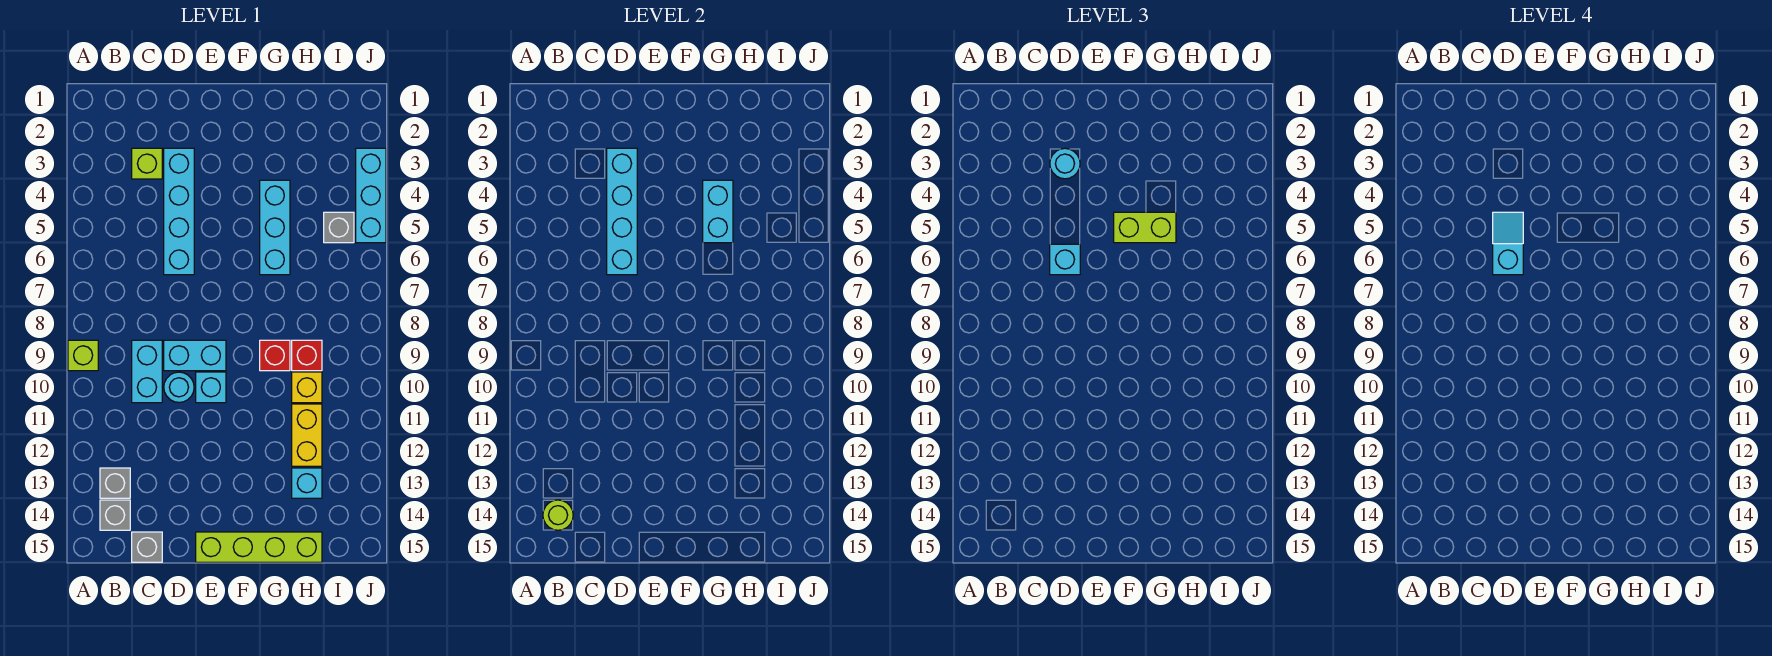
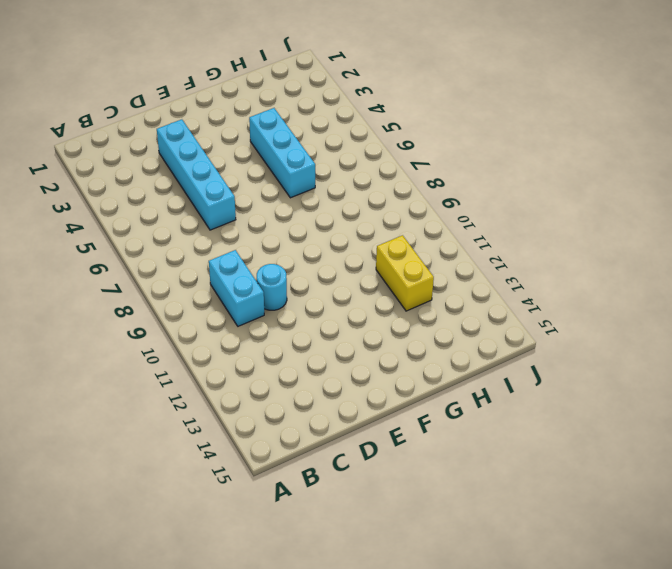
none -> lime 1x1 brick [68,340,98,371]
none -> grey 1x1 brick [100,468,130,498]
none -> grey 1x1 brick [100,500,130,530]

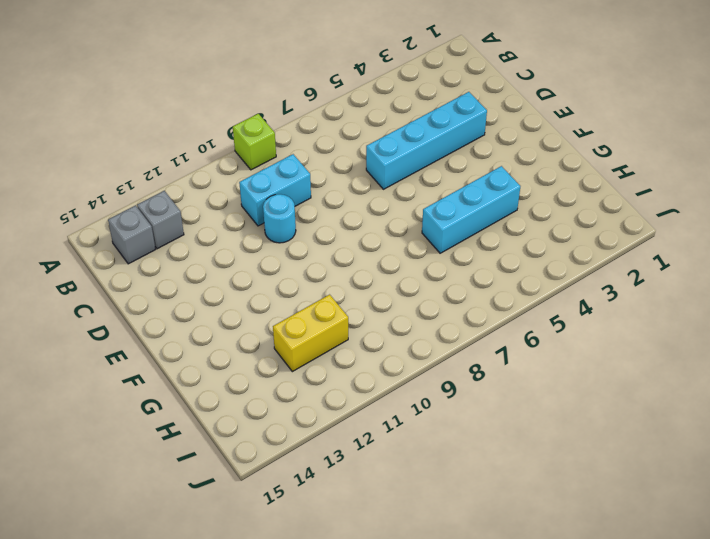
none -> lime 1x1 brick [132,148,162,179]
none -> grey 1x1 brick [132,532,162,562]
none -> cyan 1x2 brick [164,340,226,371]

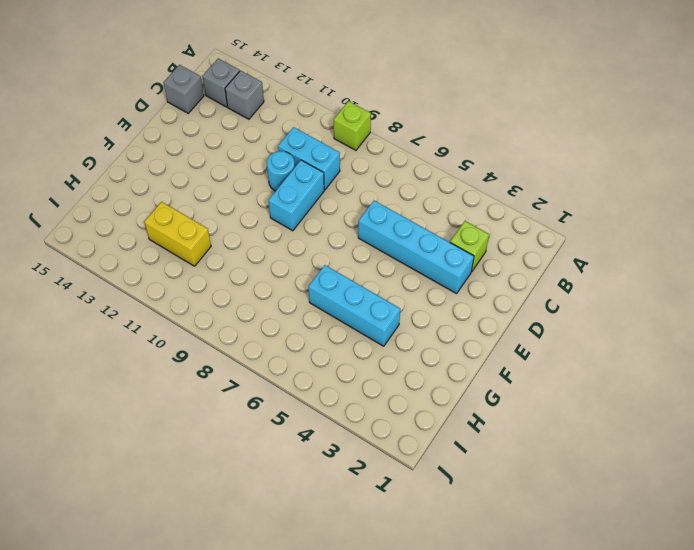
none -> cyan 1x1 brick [196,372,226,403]
none -> lime 1x4 brick [196,532,322,562]
none -> red 1x1 brick [260,340,290,371]

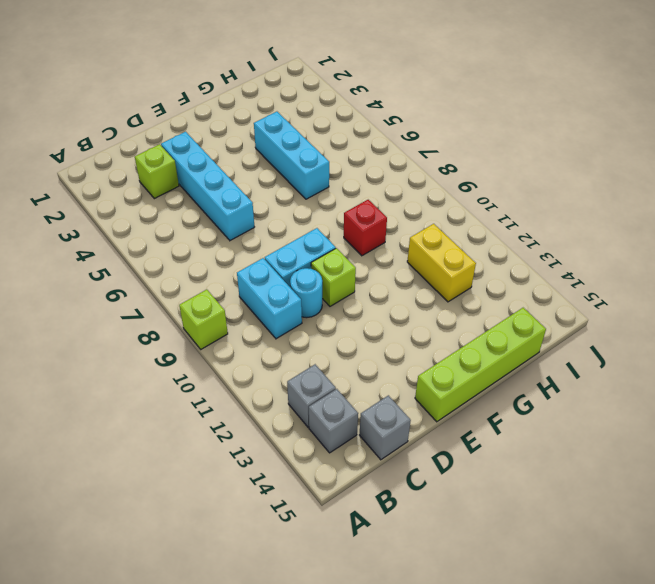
lime 1x1 brick [311,248,356,306] -> cyan 1x1 brick [196,372,226,403]
none -> red 1x1 brick [292,340,322,371]
none -> yellow 1x1 brick [292,372,322,403]
none -> cyan 1x1 brick [292,468,322,498]

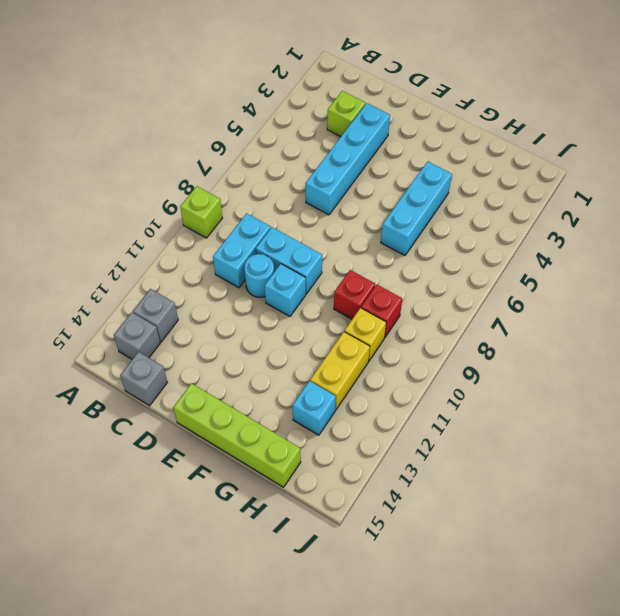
none -> grey 1x1 brick [324,212,354,243]
none -> cyan 1x3 brick [356,148,386,243]
none -> lime 1x1 round brick [543,500,573,530]

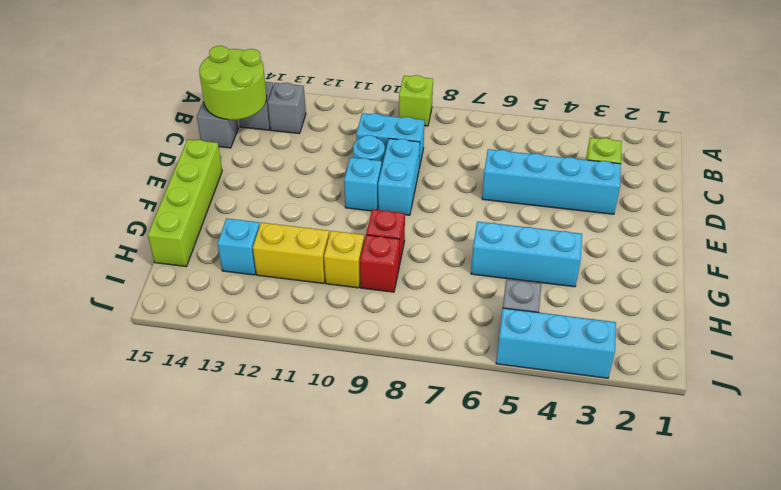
lime 2x2 round brick [199,46,267,120] -> lime 1x1 round brick [543,500,573,530]
none -> cyan 1x4 brick [607,148,637,275]
none -> cyan 1x2 brick [703,180,733,243]
none -> cyan 1x1 round brick [1050,148,1080,179]

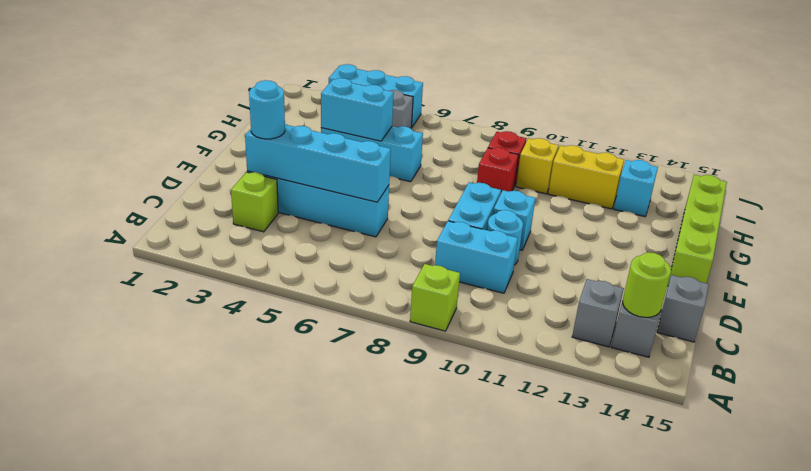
none -> cyan 1x1 brick [1050,244,1080,275]
none -> lime 1x2 brick [1114,212,1176,243]
none -> cyan 1x2 slope [1493,212,1523,275]

